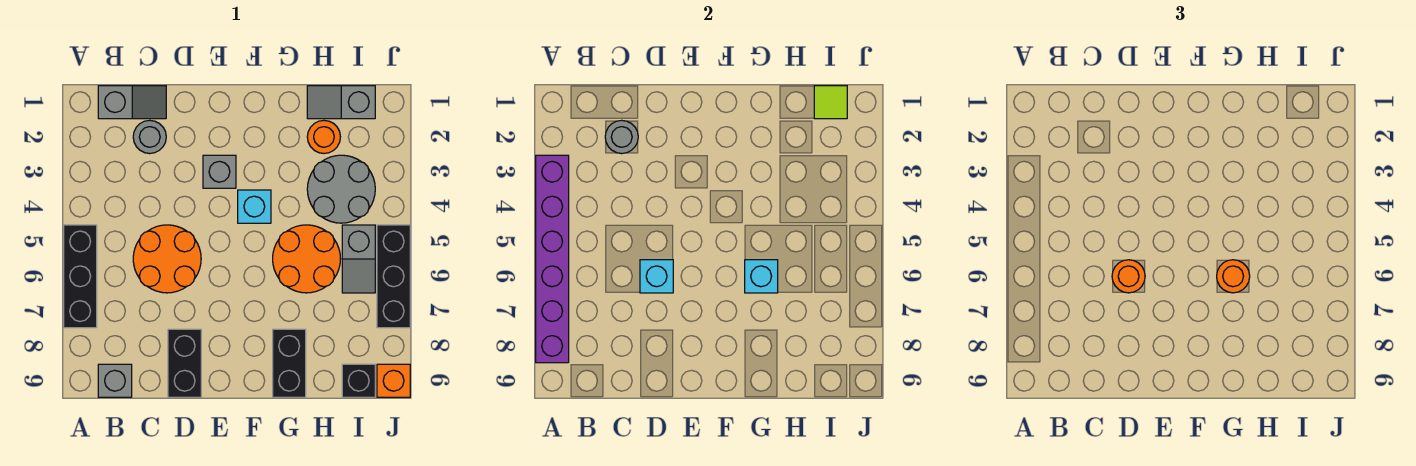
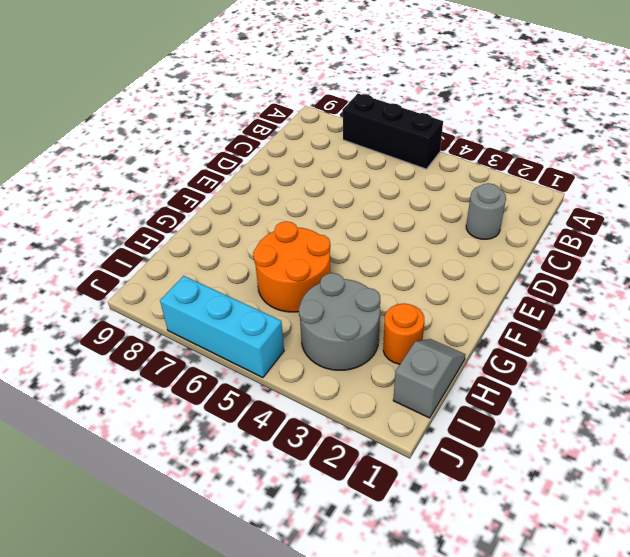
cyan 1x3 brick [160,276,284,378] -> black 1x3 brick [377,225,410,328]
none -> grey 1x2 slope [98,86,166,119]
none -> grey 1x1 brick [98,364,132,397]
none -> orange 2x2 round brick [133,225,201,293]

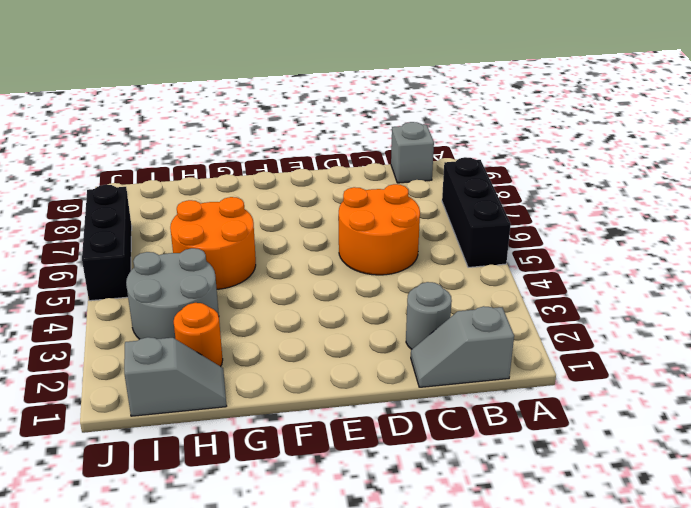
none -> black 1x2 brick [168,329,201,397]
none -> grey 1x1 brick [203,155,236,188]
none -> cyan 1x1 brick [238,190,271,223]

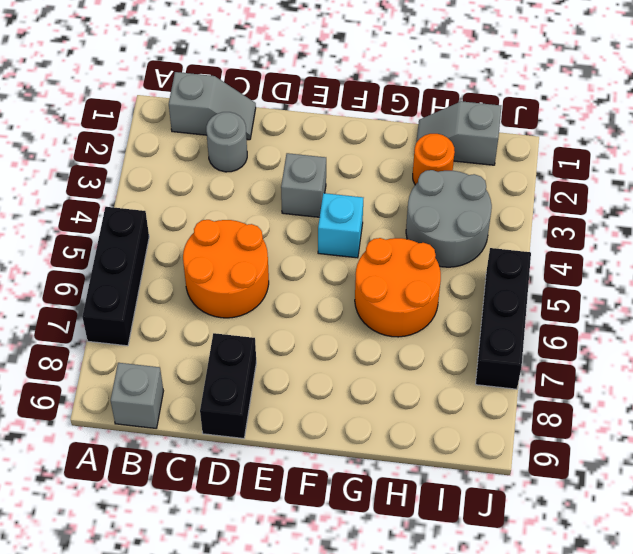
none -> black 1x2 brick [273,329,306,397]
none -> grey 1x2 slope [342,225,375,293]
none -> black 1x1 brick [342,364,375,397]

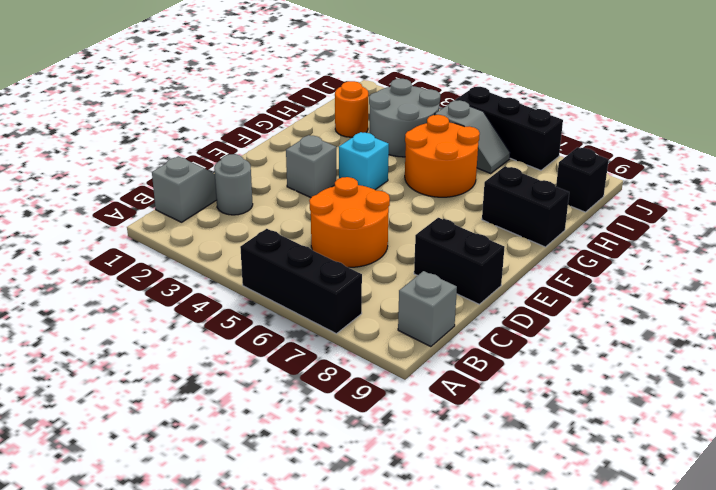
none -> grey 1x2 slope [307,86,375,119]
none -> orange 1x1 brick [377,364,410,397]
none -> purple 1x6 brick [536,155,569,363]

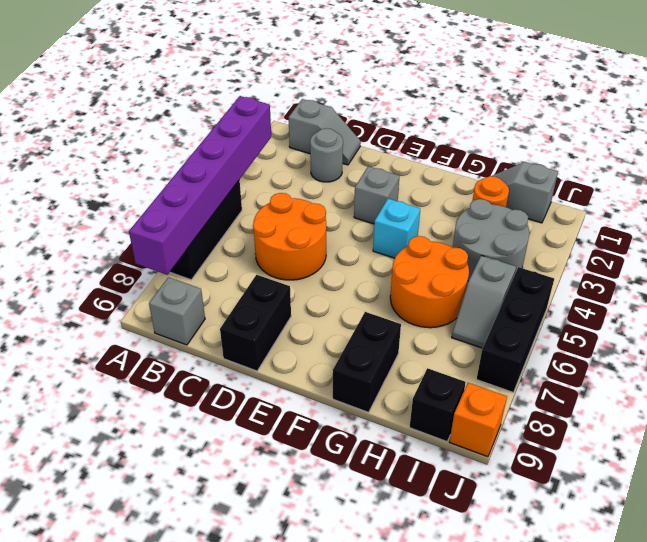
none -> grey 1x1 round brick [605,120,638,154]
none -> cyan 1x1 brick [640,260,673,293]
none -> cyan 1x1 brick [745,260,778,293]

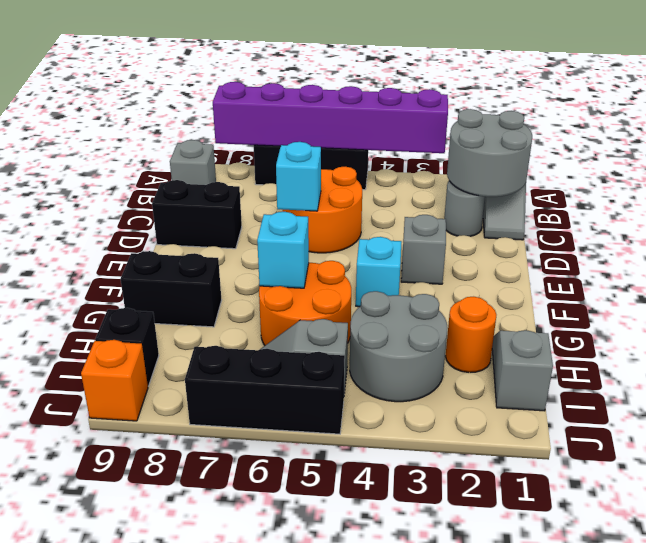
grey 2x2 round brick [447,109,532,197] -> grey 1x1 round brick [605,120,638,154]
none -> lime 1x1 tile [814,86,847,119]
none -> orange 1x1 round brick [1112,260,1145,293]
none -> orange 1x1 round brick [1217,260,1250,293]

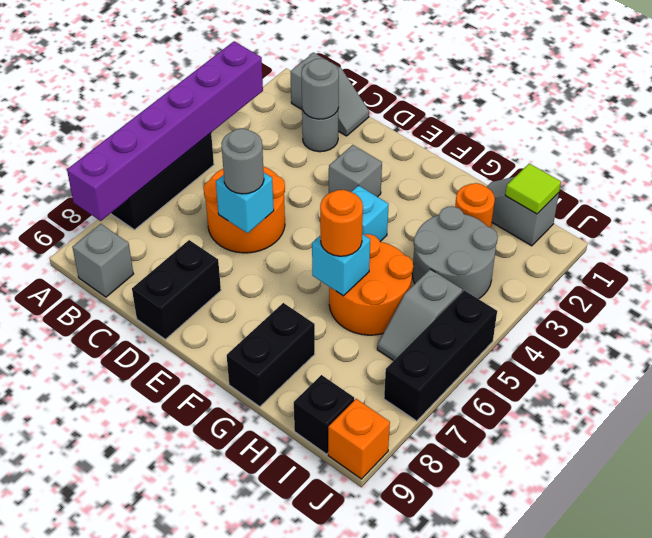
grey 1x1 round brick [221,129,264,194] -> orange 1x1 round brick [1112,260,1145,293]

